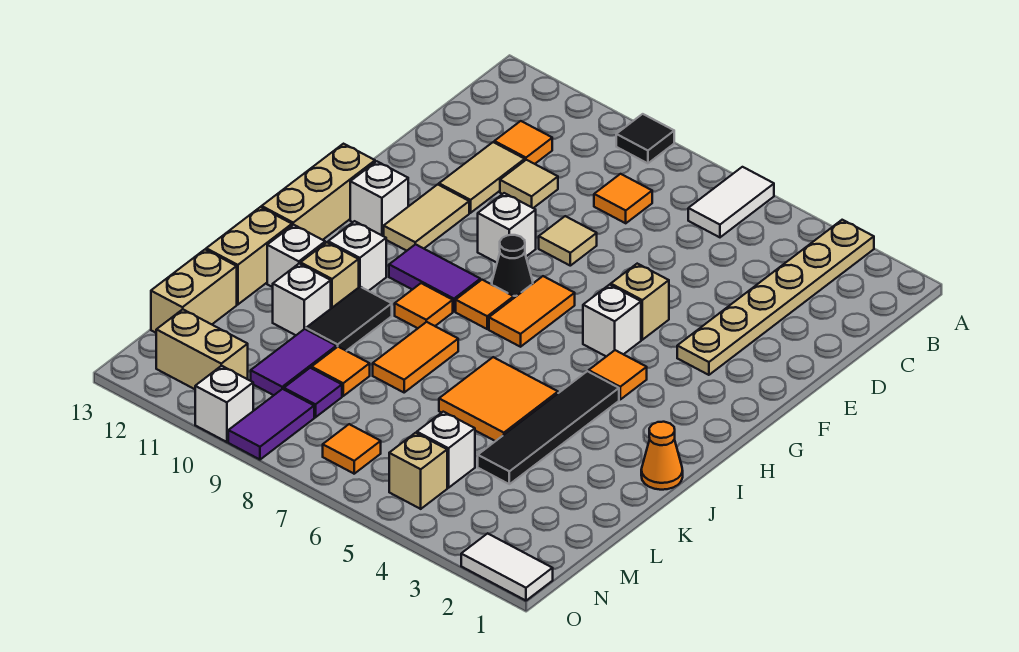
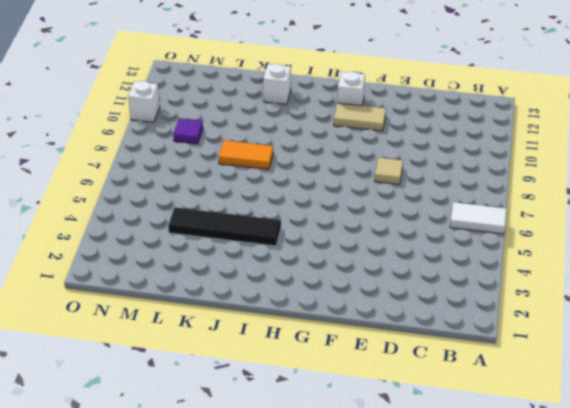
none -> tan 1x6 plate [677,220,874,375]
none -> black 1x1 tile [616,114,674,163]
none -> orange 1x1 tile [594,174,652,223]
none -> orange 1x1 tile [494,121,552,164]

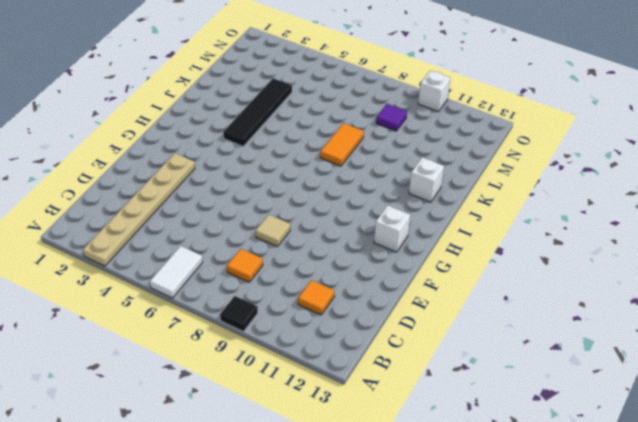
none -> tan 1x1 tile [500,160,558,208]
none -> tan 1x2 tile [439,142,525,213]
none -> tan 1x1 brick [611,264,669,340]
none -> white 1x1 brick [478,193,536,263]

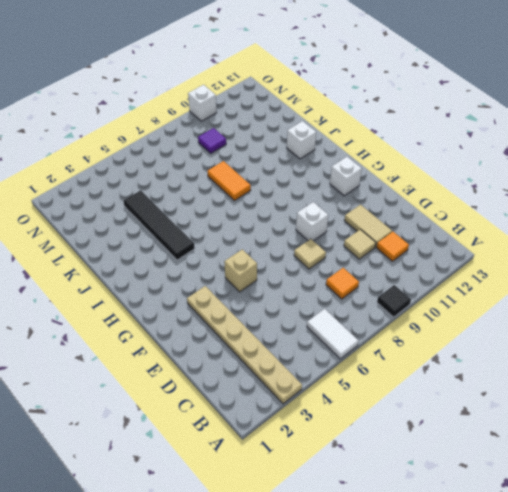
none -> tan 1x2 tile [384,184,469,251]
none -> white 1x1 brick [583,285,641,357]
none -> orange 1x2 tile [489,276,575,347]
none -> black 1x1 cone [492,235,533,298]

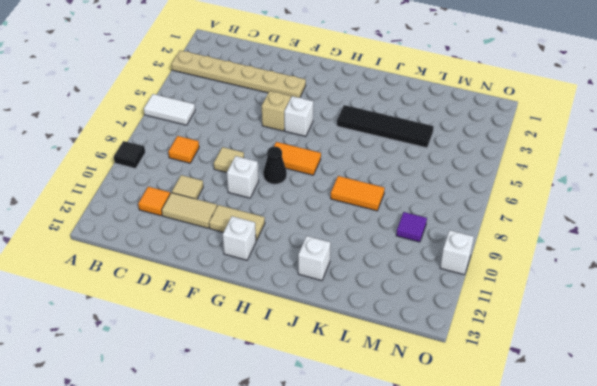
none -> tan 1x3 brick [262,144,375,240]
none -> orange 1x1 tile [589,350,647,399]
none -> orange 1x1 tile [456,280,514,329]
none -> purple 1x2 tile [389,244,480,311]

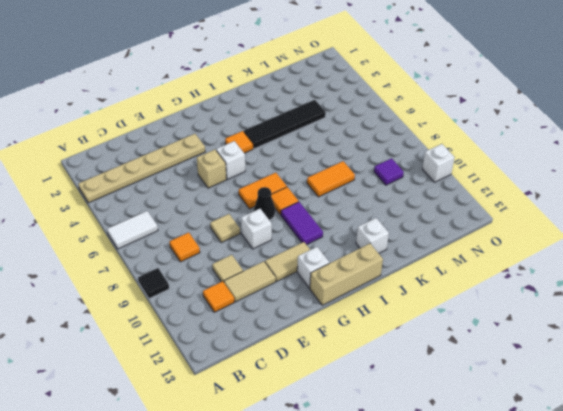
none -> orange 1x1 tile [395,283,453,328]
none -> white 1x1 brick [328,221,386,291]
none -> orange 1x1 cone [641,422,683,490]
none -> orange 2x2 tile [439,357,558,441]

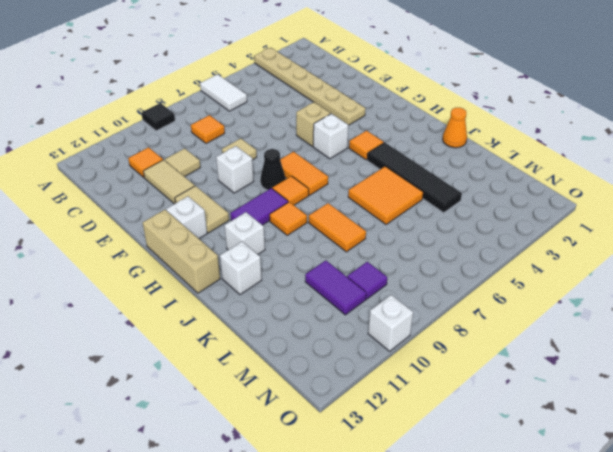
none -> black 1x2 tile [306,287,392,351]
none -> tan 1x1 brick [300,242,359,308]
none -> tan 1x2 brick [206,207,292,304]
none -> white 1x1 brick [273,264,331,335]

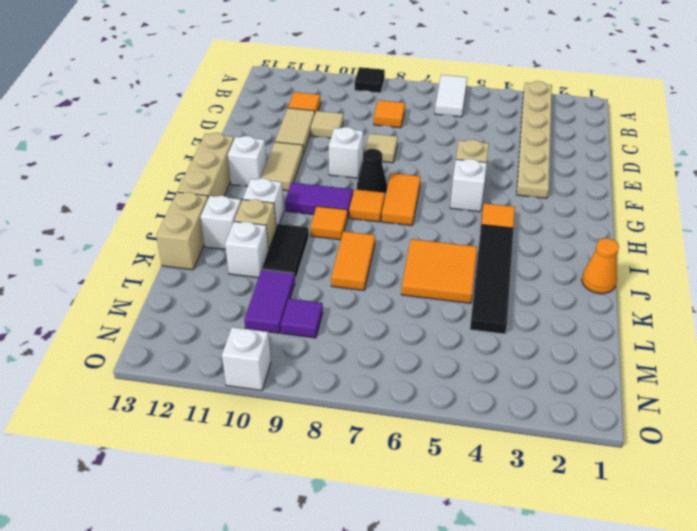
none -> orange 1x1 tile [312,347,370,396]
none -> tan 1x2 brick [151,250,237,333]
none -> white 1x1 brick [417,412,475,488]
none -> tan 1x1 brick [389,433,447,509]

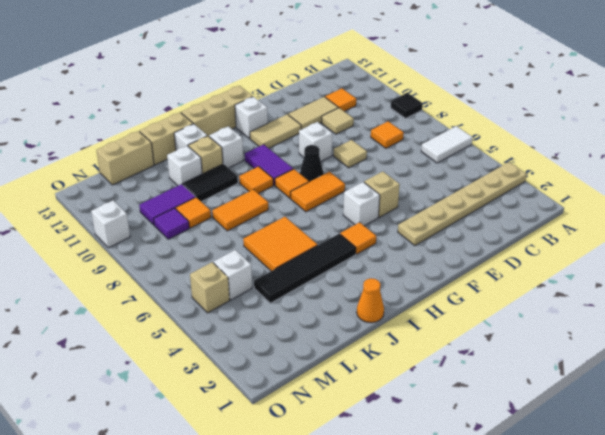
none -> orange 1x1 tile [323,424,381,474]
none -> purple 1x2 tile [228,389,314,460]
none -> tan 1x2 brick [156,309,248,389]
none -> white 1x2 tile [461,533,553,601]

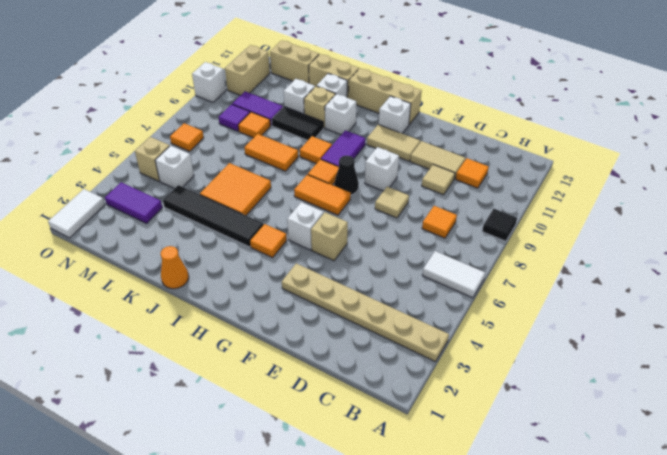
purple 1x2 tile [105,182,162,223] -> purple 1x2 tile moved to [228,389,314,460]

